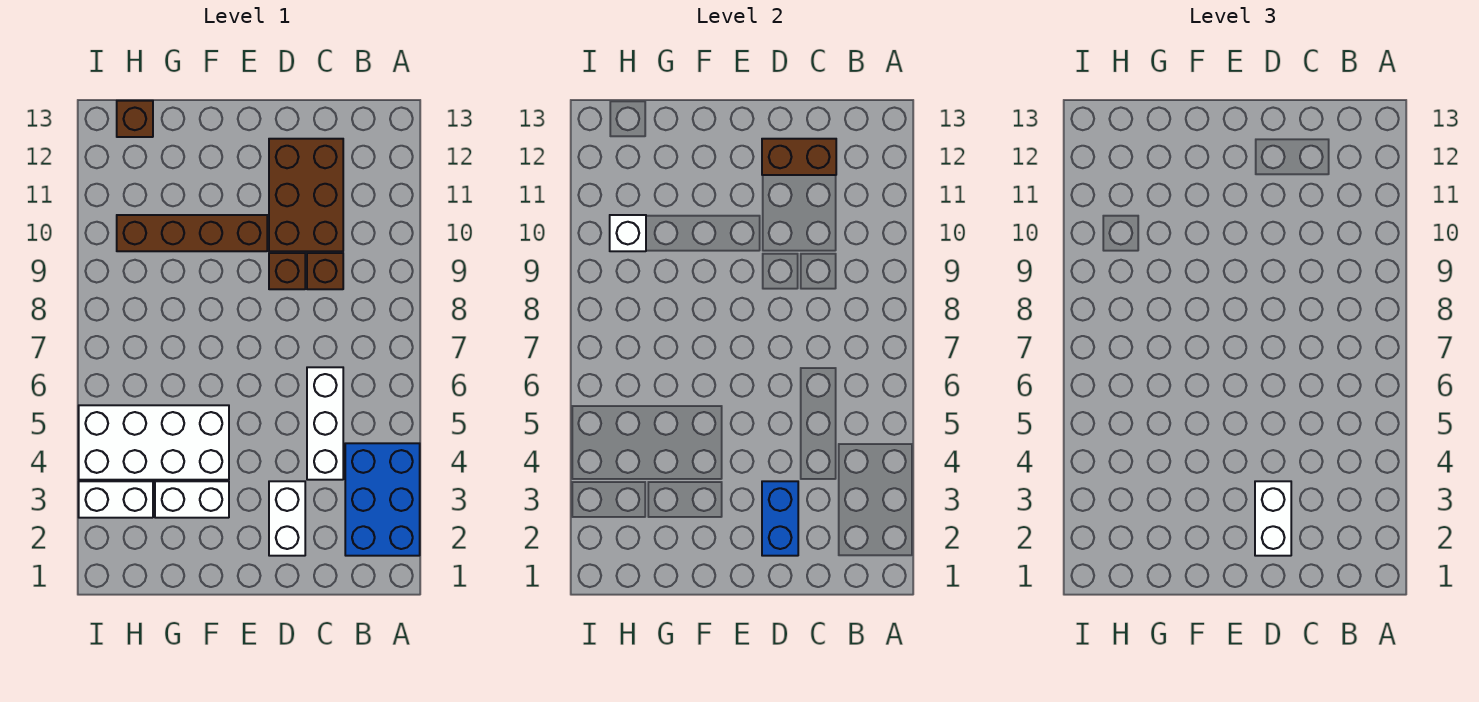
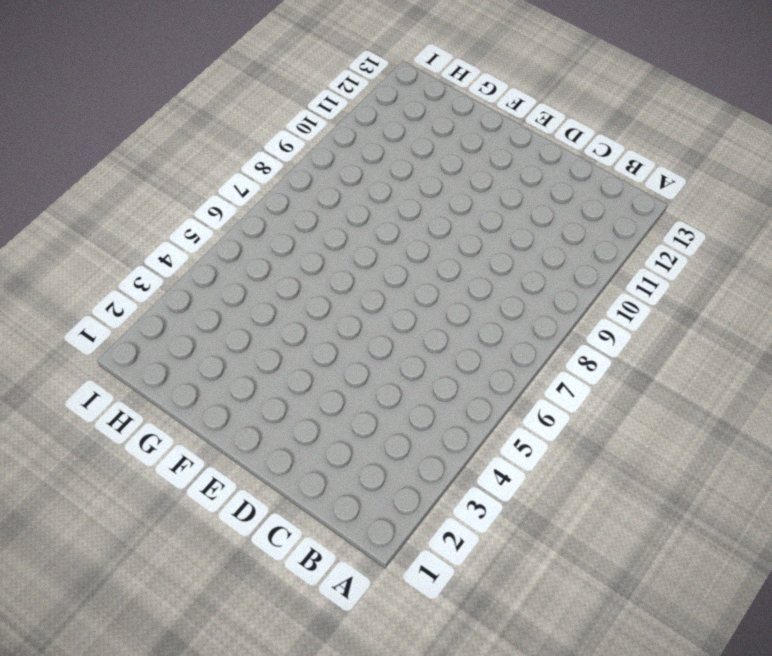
none -> blue 2x3 brick [345,443,420,556]
none -> white 1x3 brick [307,367,343,480]
none -> brown 1x1 brick [307,253,343,289]

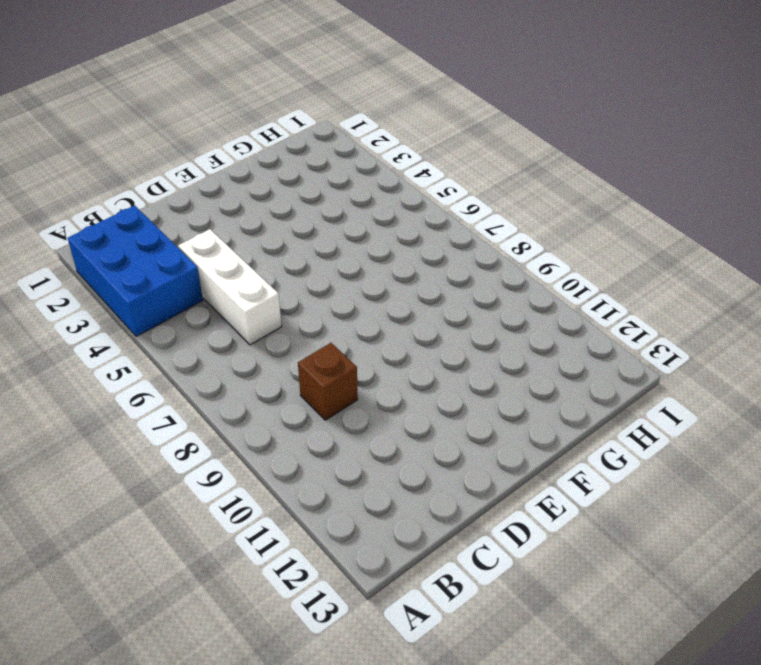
none -> brown 2x3 brick [269,139,343,251]
none -> white 1x2 brick [269,481,305,556]
none -> brown 1x1 brick [269,253,305,289]

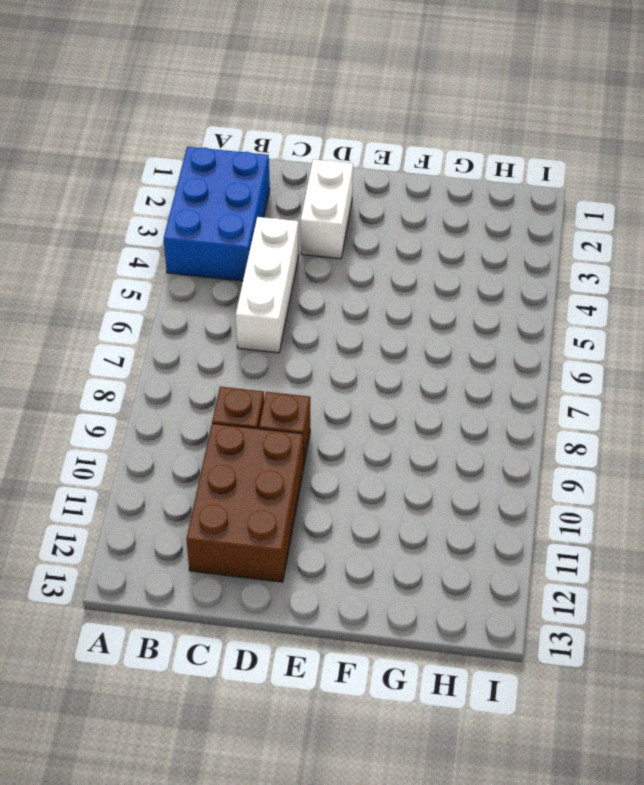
none -> brown 1x4 brick [117,215,267,251]
none -> white 1x2 brick [155,481,229,518]
none -> white 2x4 brick [79,405,229,480]

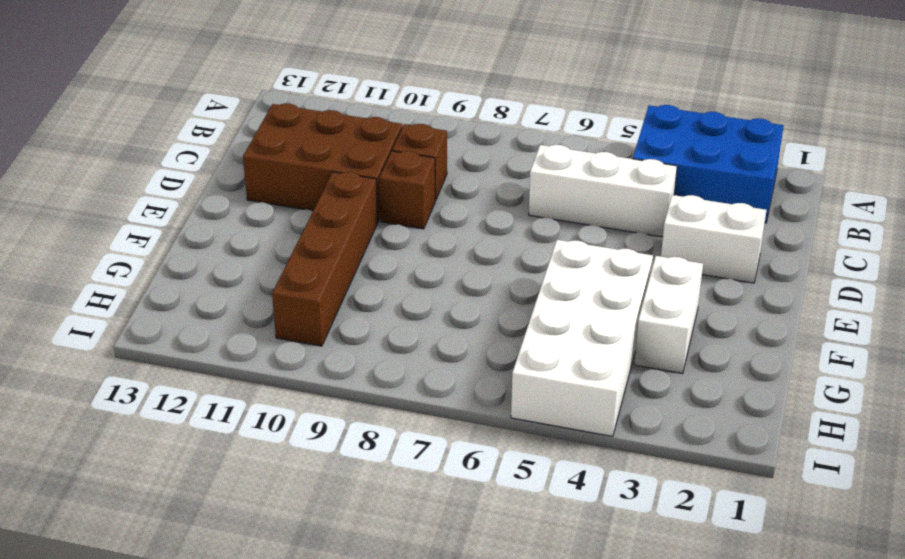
none -> white 1x2 brick [79,481,153,518]
none -> brown 1x1 brick [117,101,153,137]
none -> brown 1x2 brick [762,139,836,175]

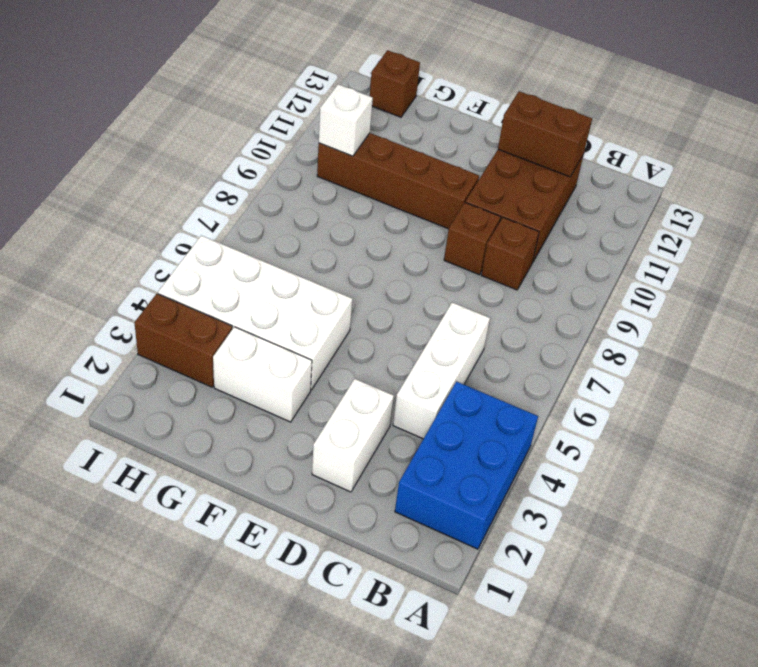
brown 1x2 brick [135,294,232,387] -> white 1x2 brick [79,481,153,518]
none -> blue 1x2 brick [762,481,798,556]
none -> white 1x2 brick [1255,481,1291,556]

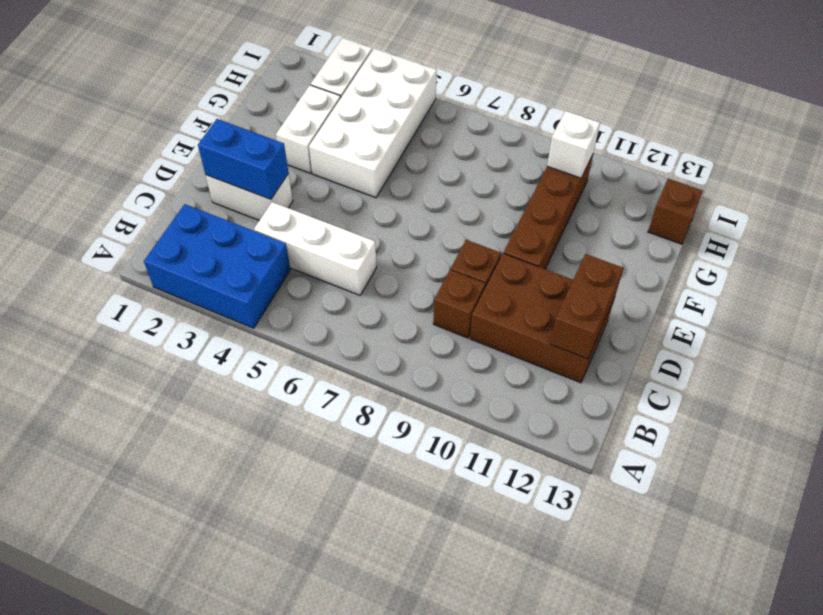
none -> white 1x2 brick [1255,481,1291,556]

